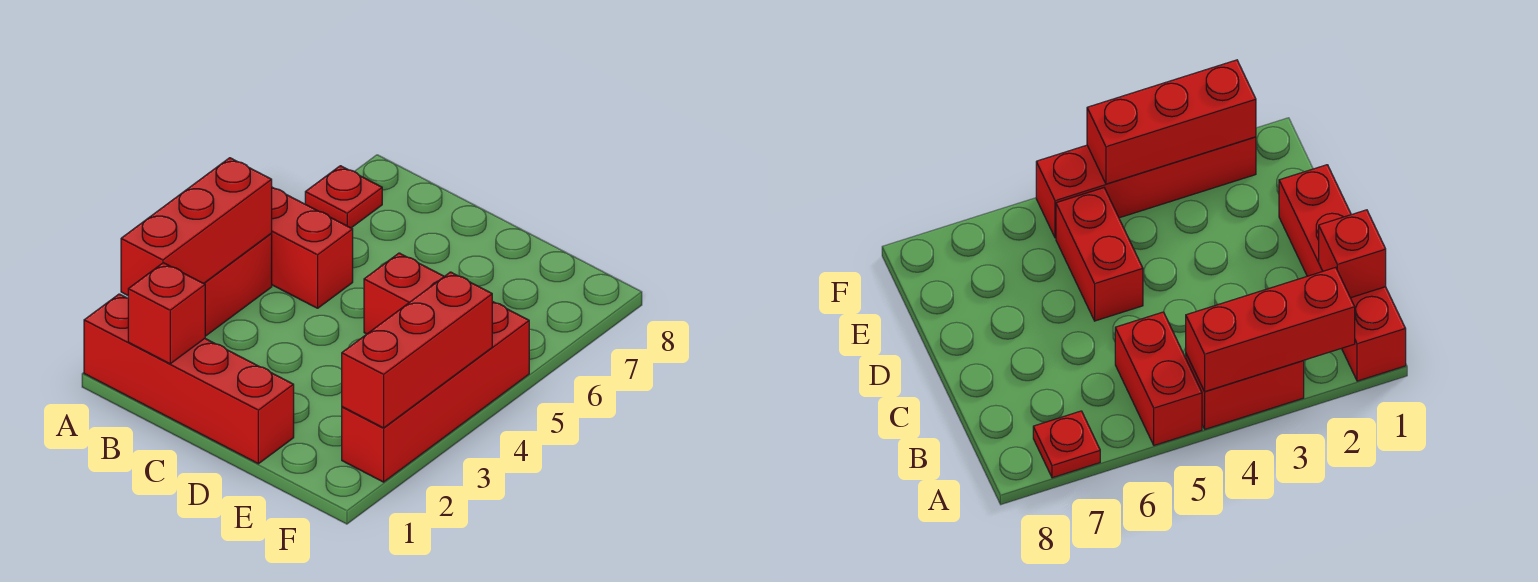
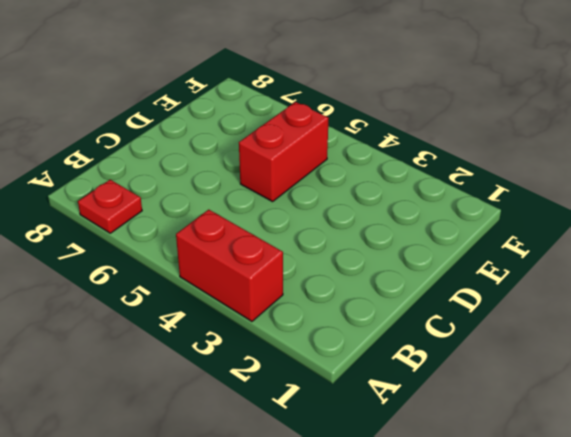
none -> red 1x4 brick [84,294,294,464]
none -> red 1x2 brick [271,187,353,308]

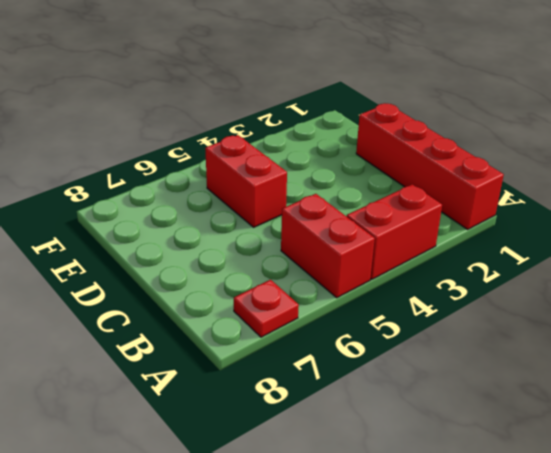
none -> red 1x4 brick [342,301,529,482]
none -> red 1x3 brick [121,158,272,295]

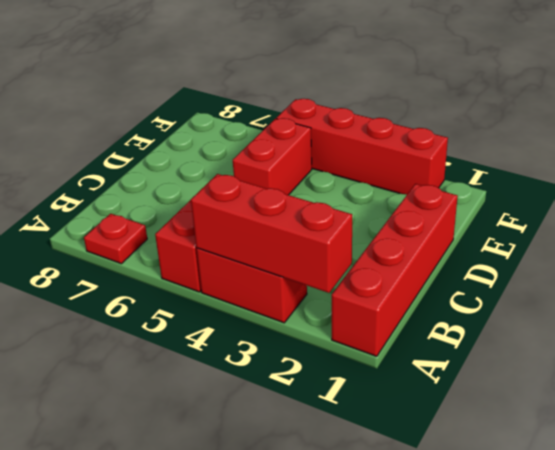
none -> red 1x1 brick [128,263,205,364]
none -> red 1x3 brick [342,272,492,428]

